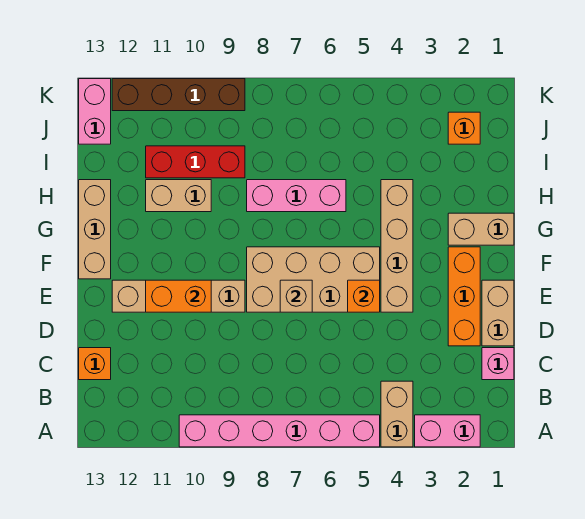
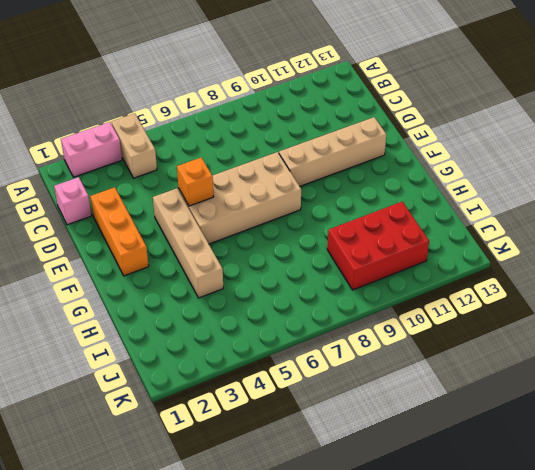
red 2x3 brick [327,202,429,290] -> red 1x3 brick [146,146,245,178]
none -> pink 1x6 brick [179,415,380,447]
none -> orange 1x1 brick [79,348,111,380]
none -> tan 1x2 brick [482,280,514,346]

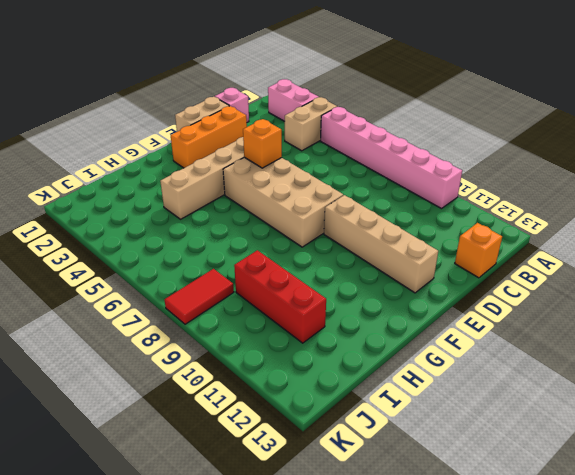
red 1x2 tile [165,269,234,324] -> none
none -> tan 1x3 brick [79,180,111,279]
none -> tan 1x2 brick [448,213,514,245]
none -> pink 1x3 brick [247,180,346,212]

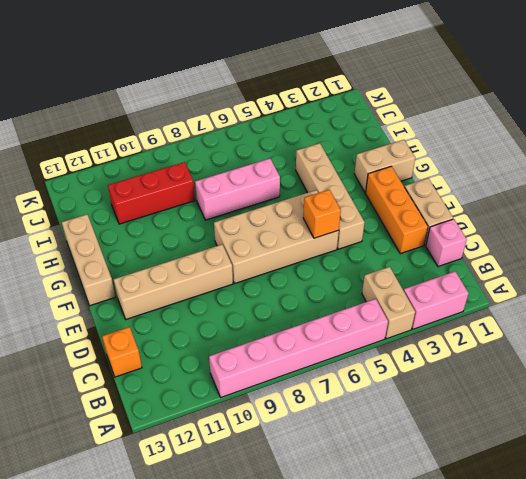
none -> tan 1x2 brick [146,180,211,212]
none -> orange 1x1 brick [448,112,480,144]
none -> pink 1x2 brick [79,79,111,144]

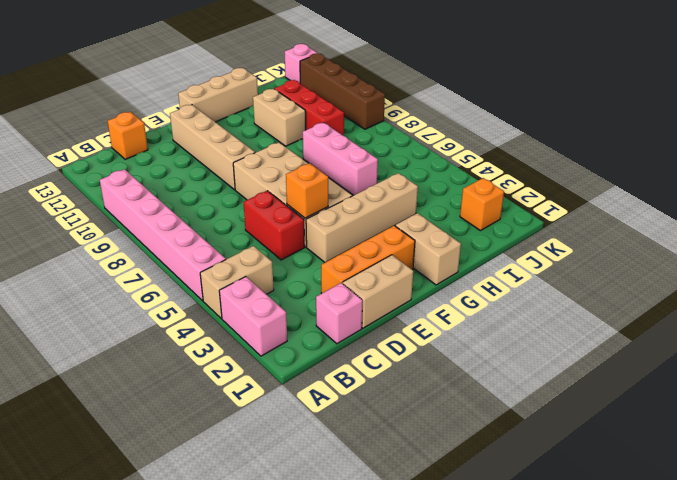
red 1x2 brick [244,191,305,260] -> none
pink 1x1 brick [285,44,317,83] -> pink 1x2 brick [79,79,111,144]
none -> tan 1x1 brick [280,280,312,312]
none -> orange 1x2 brick [146,280,211,312]

